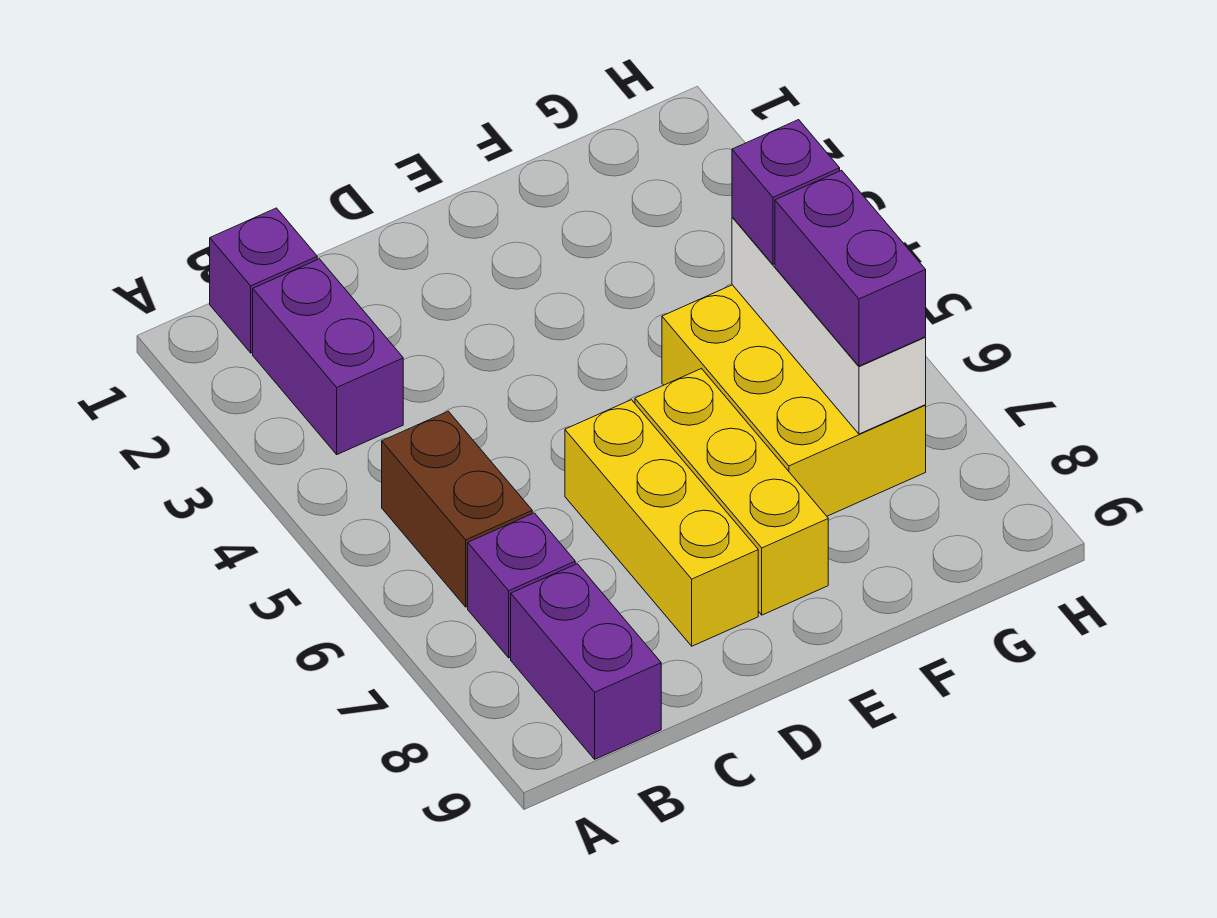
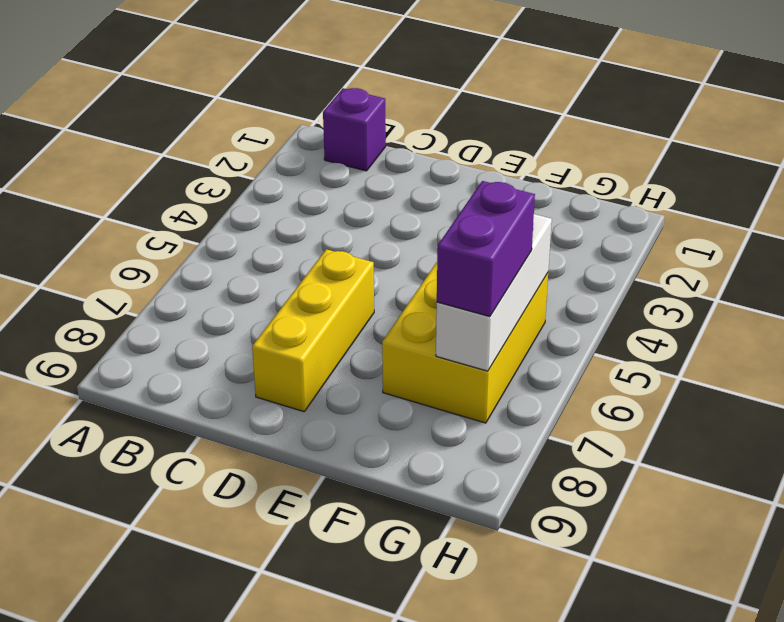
none -> purple 1x2 brick [253,259,403,454]
none -> brown 1x2 brick [382,411,532,607]

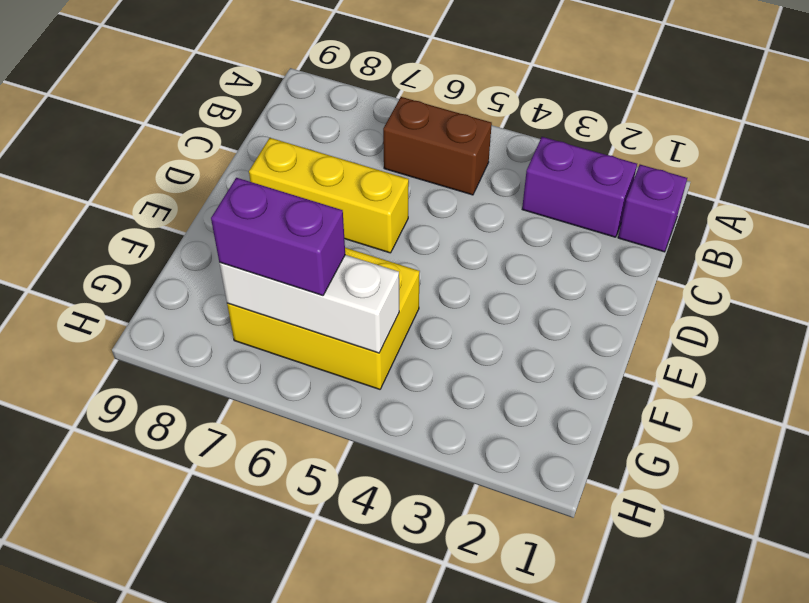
none -> purple 1x1 brick [468,513,575,658]
none -> purple 1x2 brick [511,564,661,759]

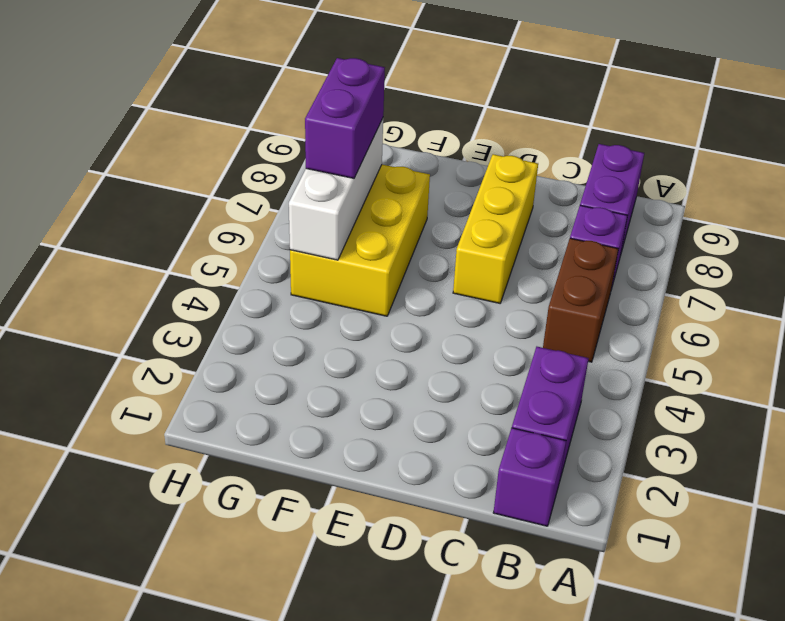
none -> yellow 1x3 brick [635,369,828,615]
none -> purple 1x1 brick [732,120,840,264]

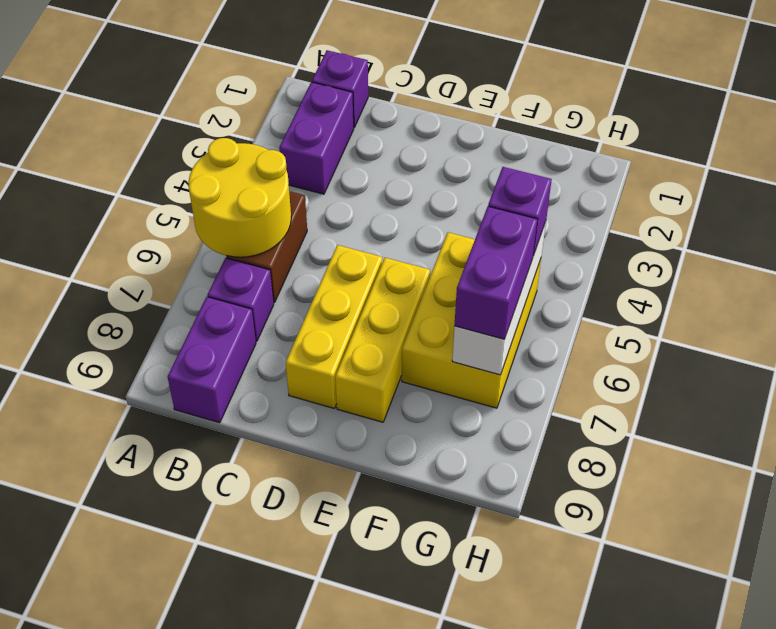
yellow 2x2 round brick [189,138,291,257] -> none

